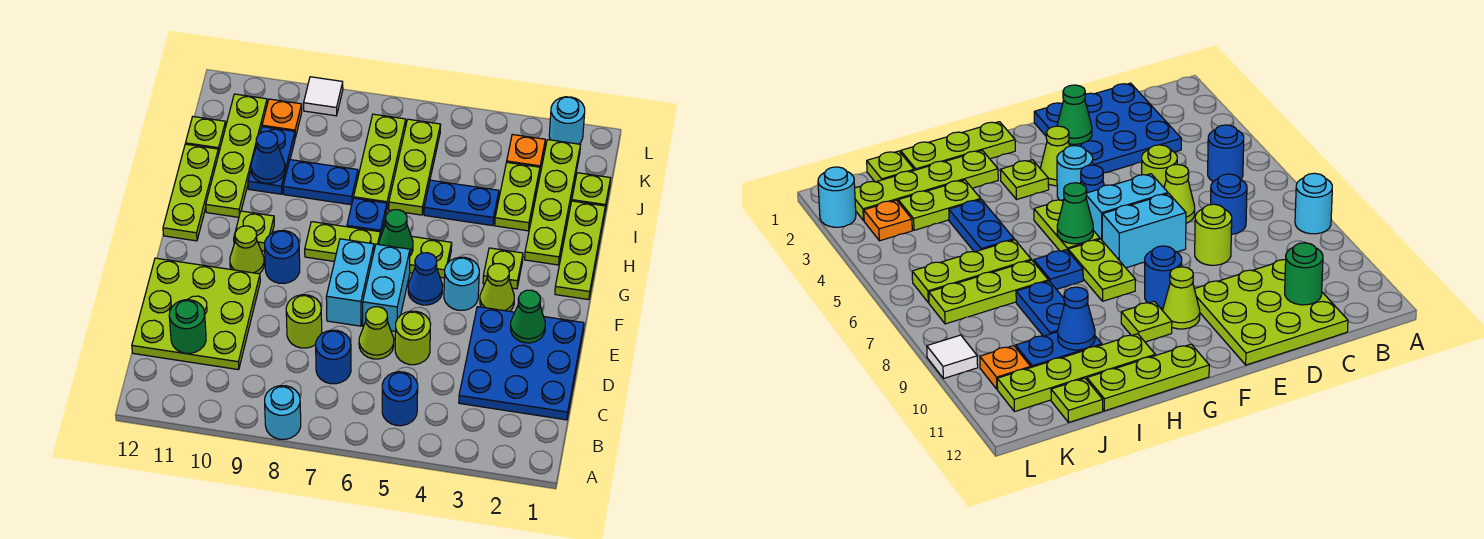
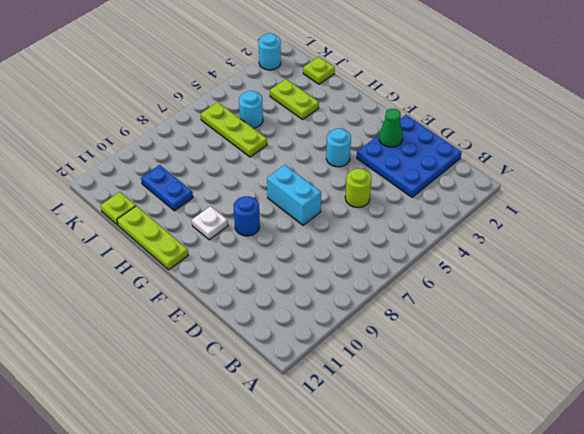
white 1x1 plate [192,206,228,240] -> lime 1x1 plate [234,211,274,251]
cyan 1x1 round brick [239,91,263,128] -> cyan 1x1 round brick moved to [265,386,301,439]
none -> blue 1x1 round brick [382,372,418,426]
none -> blue 1x1 round brick [316,330,351,384]
none -> lime 3x3 plate [132,258,260,370]
none -> lime 1x1 cone [359,307,394,359]

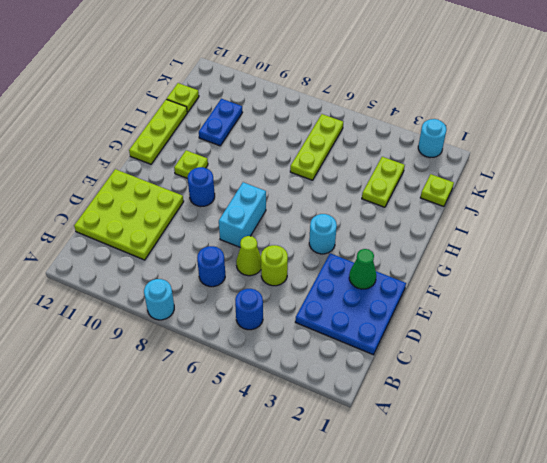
none -> lime 1x1 round brick [286,295,322,348]
none -> cyan 1x2 brick [363,244,410,331]
none -> lime 1x1 cone [480,264,514,311]
none -> blue 1x1 cone [408,253,443,305]

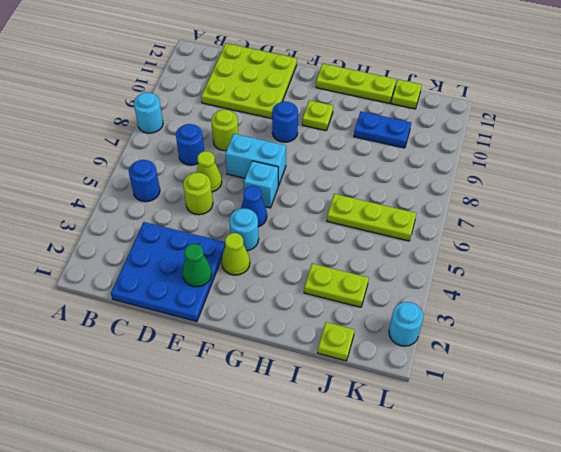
cyan 1x1 brick [244,161,278,208] -> cyan 1x2 brick [363,244,410,331]
none -> lime 1x1 cone [230,226,264,274]
none -> lime 1x3 plate [555,201,605,300]
none -> lime 1x1 plate [483,248,523,289]
none -> lime 1x2 plate [410,236,452,278]

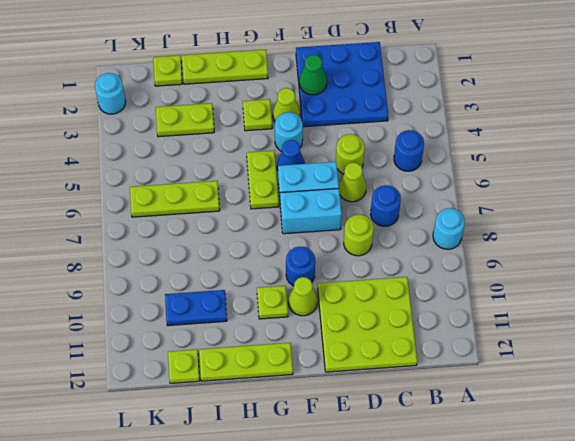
none -> lime 1x2 plate [305,222,380,261]
none -> lime 1x4 plate [525,140,580,265]
none -> blue 1x1 plate [347,198,387,237]
none -> lime 1x4 plate [206,94,267,217]

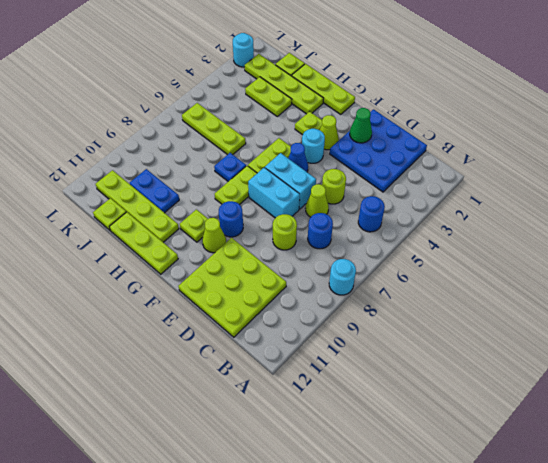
none -> blue 1x2 plate [424,180,499,226]
none -> lime 1x3 plate [354,114,406,208]
none -> blue 1x2 plate [283,160,358,205]
none -> orange 1x1 plate [507,134,545,170]

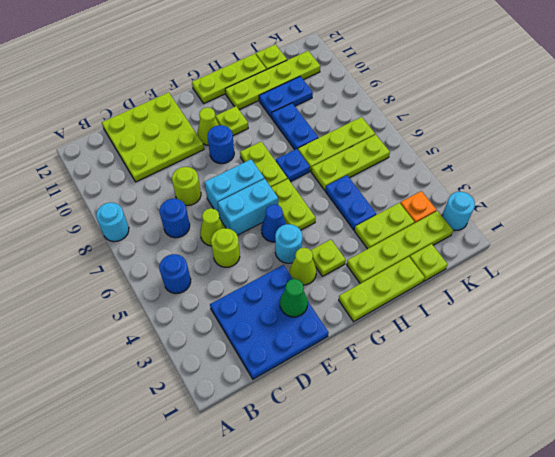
none -> orange 1x1 plate [262,99,302,138]
none -> white 1x1 tile [304,77,343,116]
none -> green 1x1 round brick [169,300,206,353]
none -> green 1x1 cone [379,210,413,256]

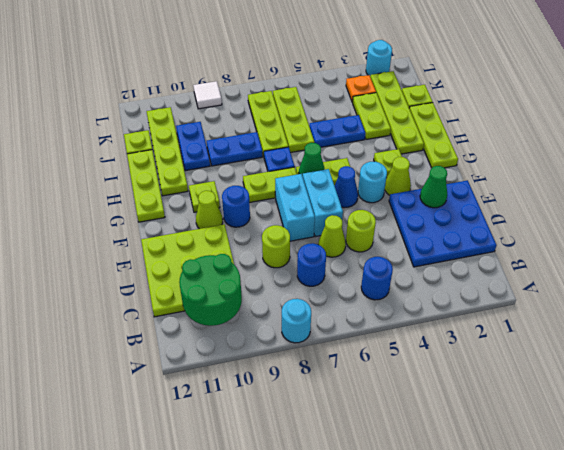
green 2x2 round brick [179,254,242,326] -> green 1x1 round brick [169,300,206,353]
none -> orange 1x1 plate [262,99,302,138]
none -> blue 1x1 cone [251,131,285,183]

